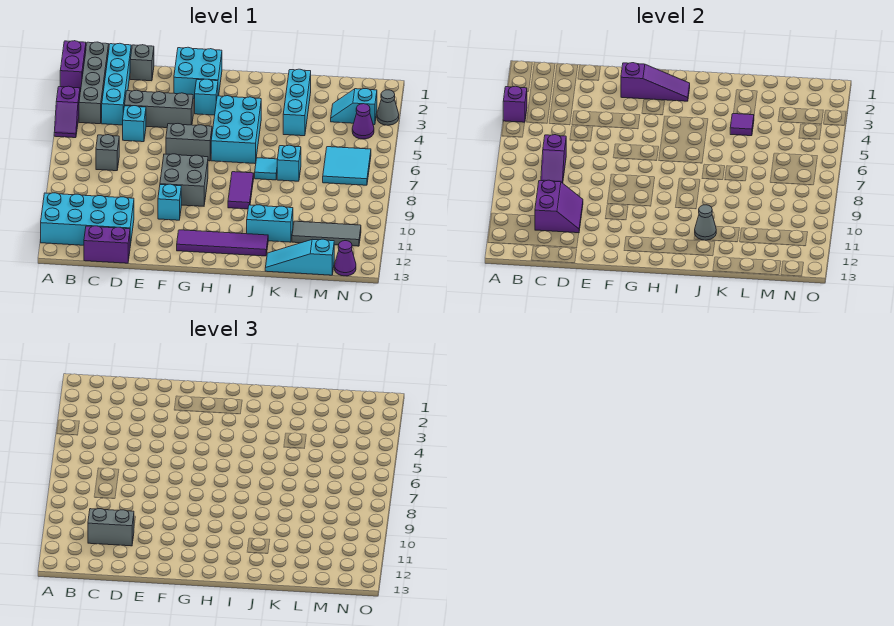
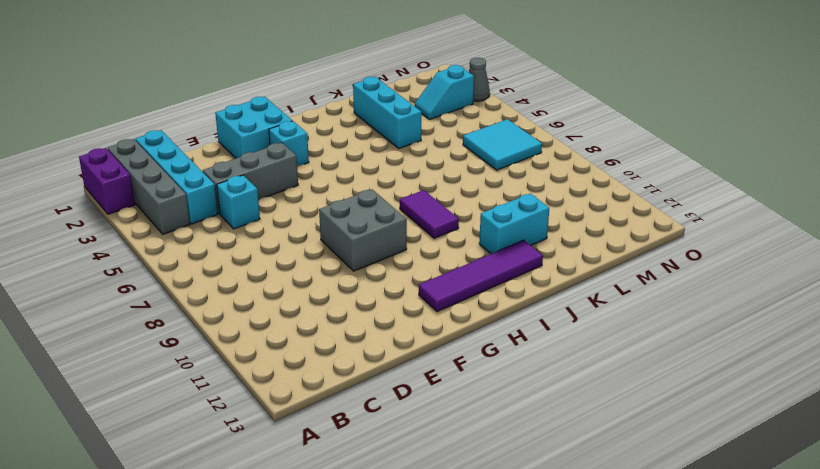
none -> purple 1x2 slope [54,86,80,138]
none -> cyan 2x4 brick [41,193,134,246]
none -> grey 1x1 brick [96,135,119,171]
none -> purple 1x2 brick [84,226,130,263]

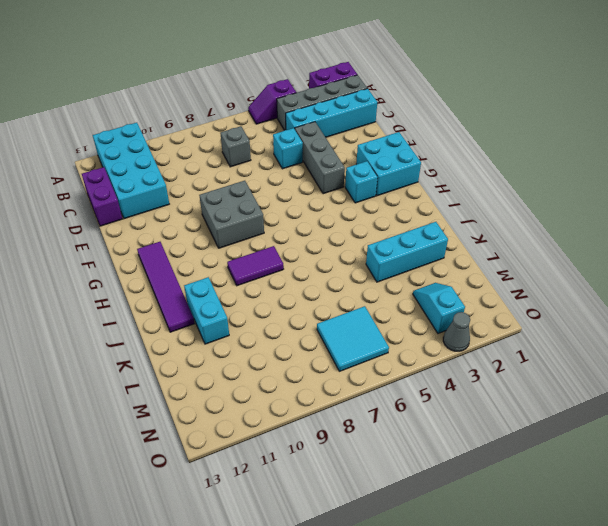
none -> grey 1x1 brick [130,45,154,81]
none -> grey 1x2 brick [166,124,212,161]
none -> cyan 1x1 brick [158,184,181,220]
none -> cyan 2x3 brick [211,96,261,164]

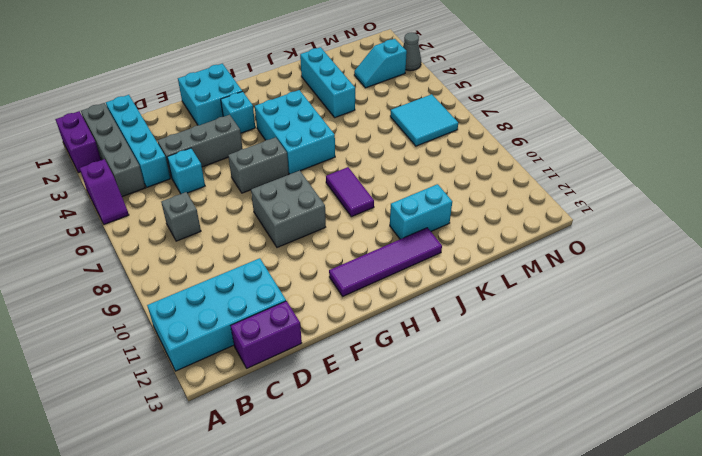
none -> grey 1x1 brick [130,45,154,81]
none -> cyan 1x1 brick [158,184,181,220]
none -> cyan 1x1 tile [255,158,277,180]
none -> cyan 1x1 brick [277,145,301,181]

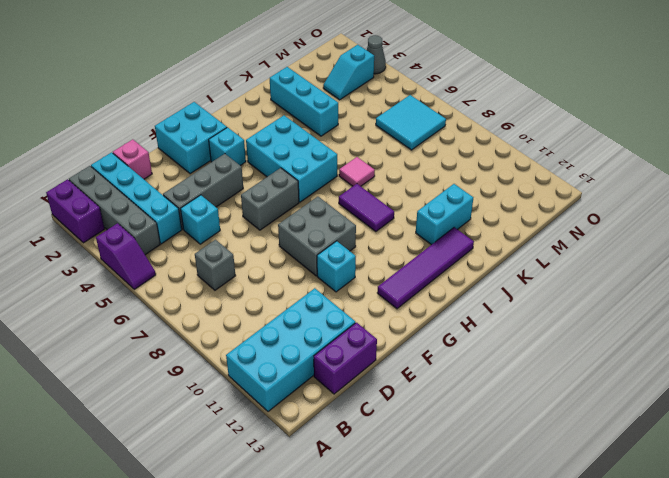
pink 1x1 brick [113,139,152,179] -> grey 1x1 brick [130,45,154,81]
pink 1x1 tile [339,157,375,186] -> cyan 1x1 tile [255,158,277,180]
none -> cyan 1x1 brick [277,145,301,181]
none -> cyan 1x3 slope [265,239,334,275]
none -> grey 1x3 tile [292,221,361,246]
none -> purple 1x1 cone [352,104,374,139]

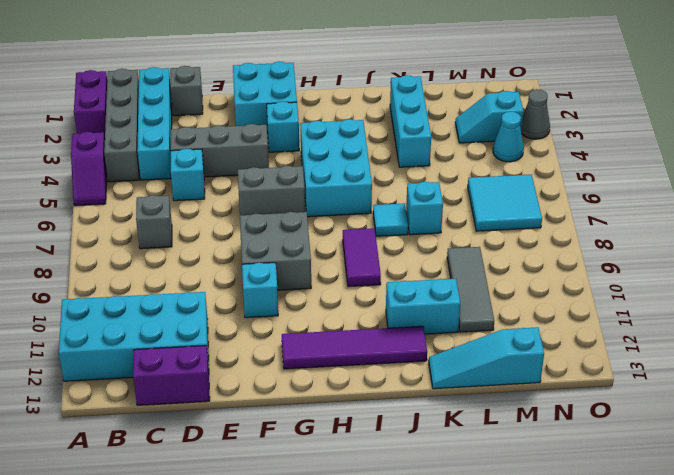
grey 1x3 tile [447,247,494,332] -> grey 1x3 tile turned to [292,221,361,246]
cyan 1x1 cone [493,111,524,162] -> purple 1x1 cone [352,104,374,139]
none -> purple 1x1 cone [334,241,356,276]
none -> purple 1x1 brick [503,86,527,122]
none -> purple 1x2 slope [541,135,566,183]
none -> purple 2x2 slope [535,180,583,233]

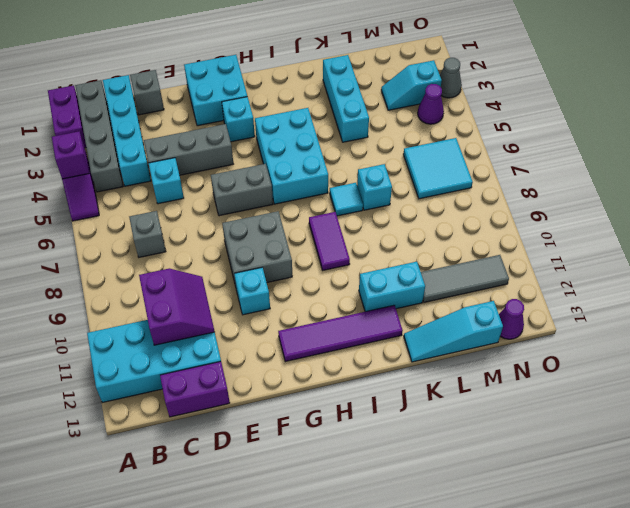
none -> purple 1x2 slope [541,135,566,183]
none -> purple 1x3 slope [621,63,690,101]
none -> grey 1x1 cone [695,205,716,240]
none -> purple 1x1 tile [730,114,754,136]

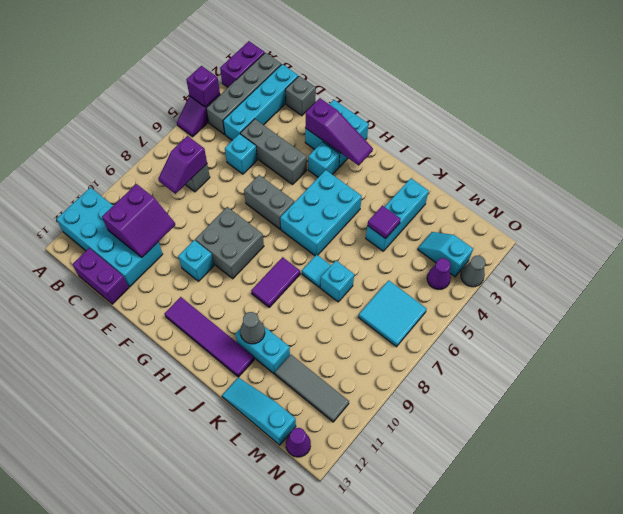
none -> grey 1x2 brick [88,509,134,546]

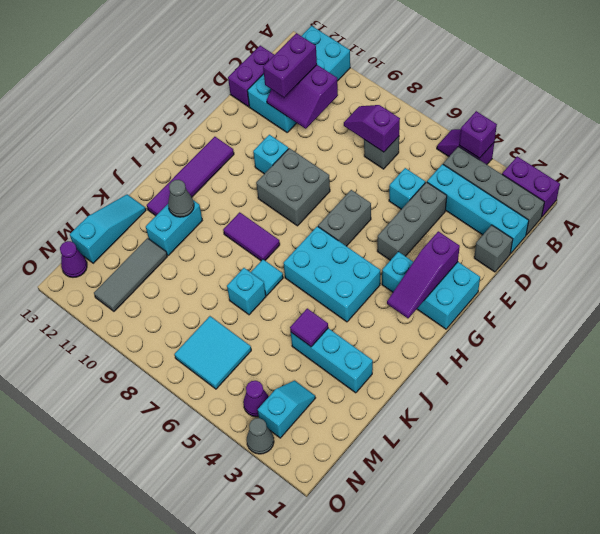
purple 1x2 brick [263,33,317,97] -> grey 1x2 brick [88,509,134,546]

